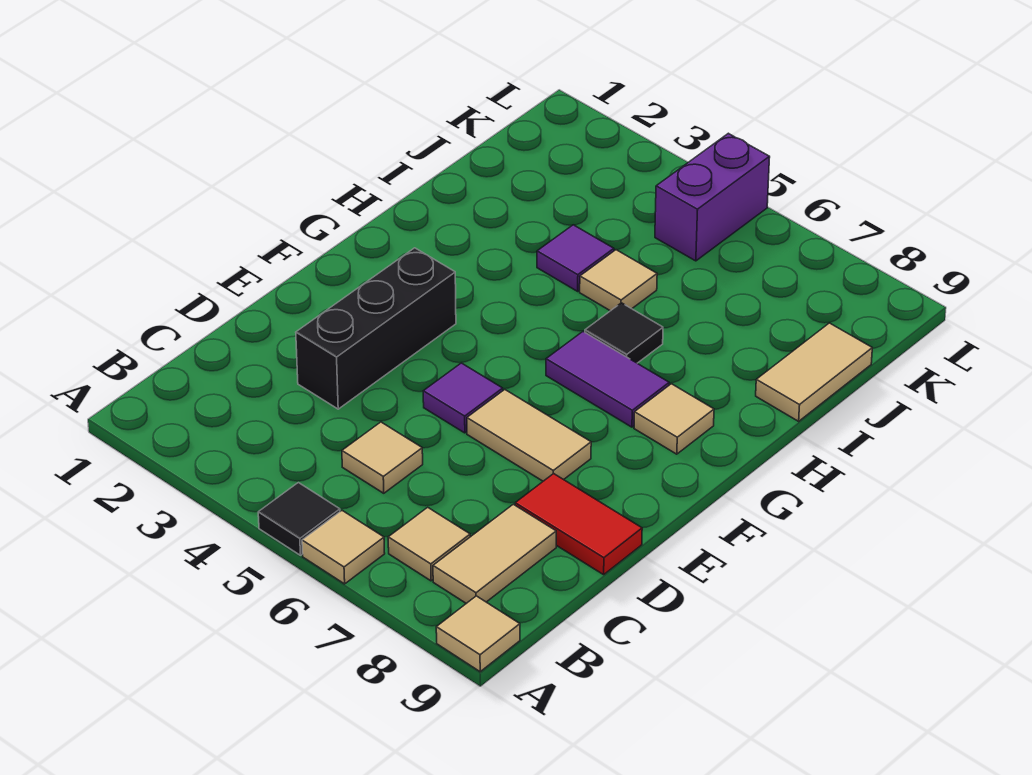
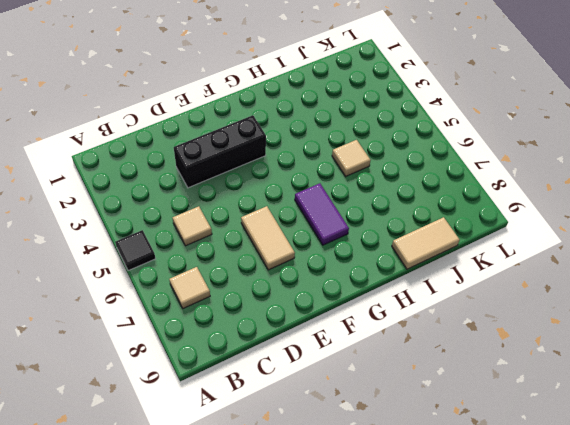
none -> tan 1x1 tile [302,511,385,584]
none -> tan 1x1 tile [436,596,520,672]
none -> tan 1x2 tile [433,504,556,603]

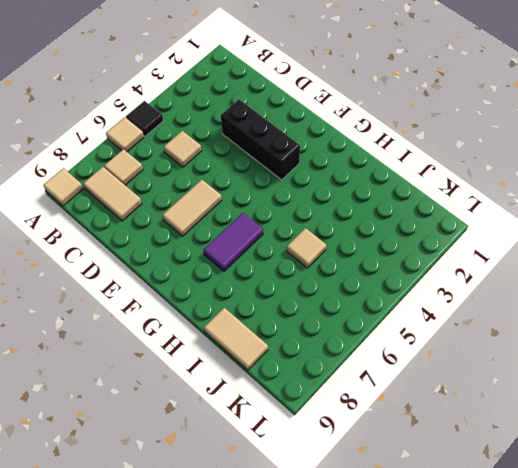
none -> red 1x2 tile [515,474,642,575]
none -> purple 1x1 tile [423,363,503,433]
none -> tan 1x1 tile [634,384,714,454]

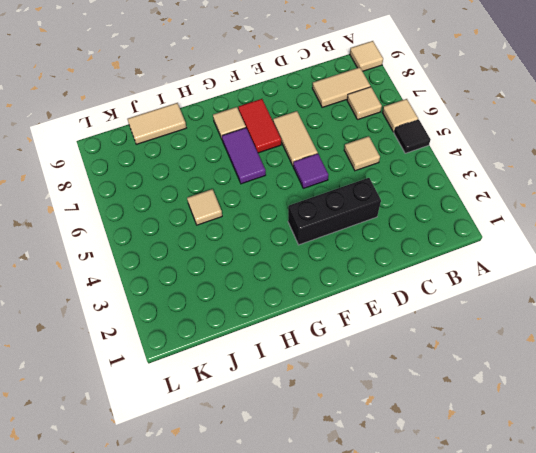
red 1x2 tile [238,99,281,153] -> red 1x2 tile moved to [515,474,642,575]
none -> black 1x1 tile [585,303,663,363]
none -> purple 1x1 tile [537,225,614,291]
none -> purple 1x2 brick [655,133,770,261]

